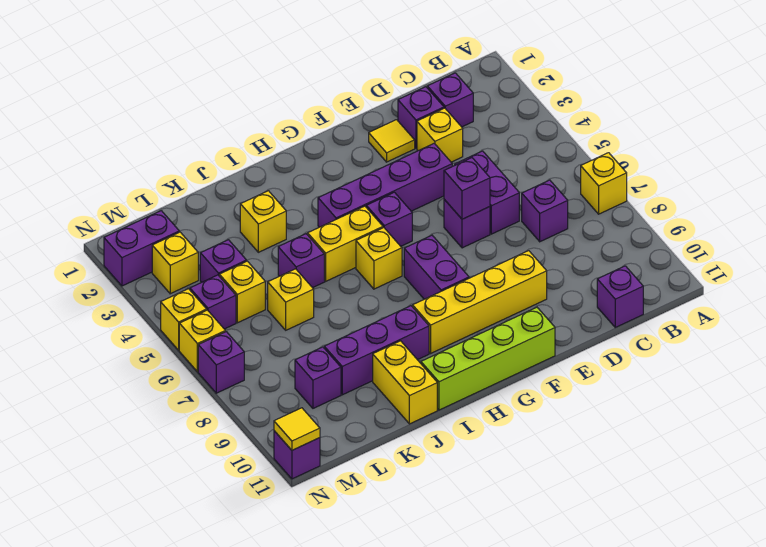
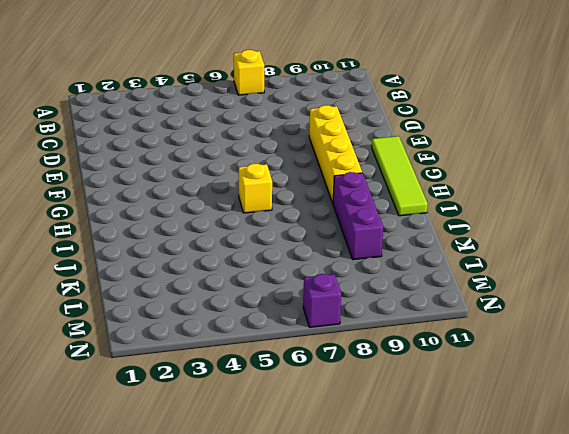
lime 1x4 tile [372,136,428,216] -> lime 1x4 brick [421,307,555,410]
none -> purple 1x1 brick [427,73,473,127]
none -> purple 1x1 brick [522,180,568,242]
none -> purple 1x1 brick [597,266,643,327]
none -> purple 1x1 brick [398,87,444,148]

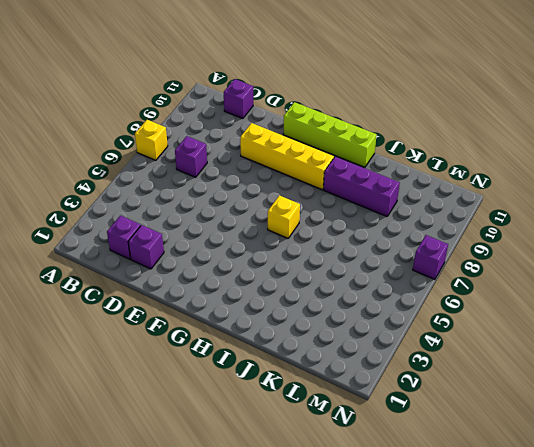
none -> yellow 1x1 brick [417,108,463,162]
none -> purple 1x2 brick [455,151,519,234]
none -> yellow 1x1 tile [369,120,415,162]
none -> purple 1x4 brick [318,143,452,227]

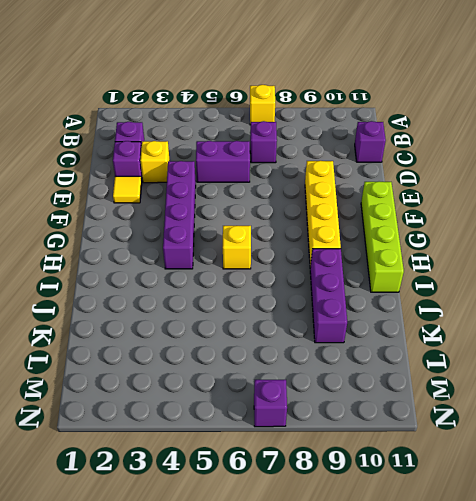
none -> purple 1x1 brick [444,200,490,248]
none -> purple 1x1 brick [366,192,412,246]
none -> purple 1x2 brick [404,235,469,299]
none -> yellow 1x2 brick [308,206,383,281]

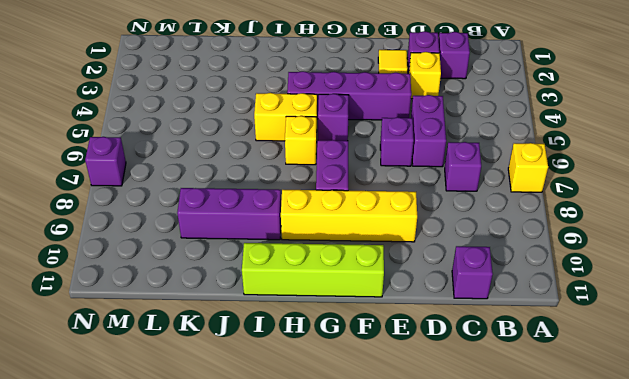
none -> yellow 1x1 brick [240,191,286,252]
none -> purple 1x1 brick [278,234,324,288]
none -> yellow 1x2 brick [373,341,437,424]
none -> yellow 1x1 brick [268,269,314,330]

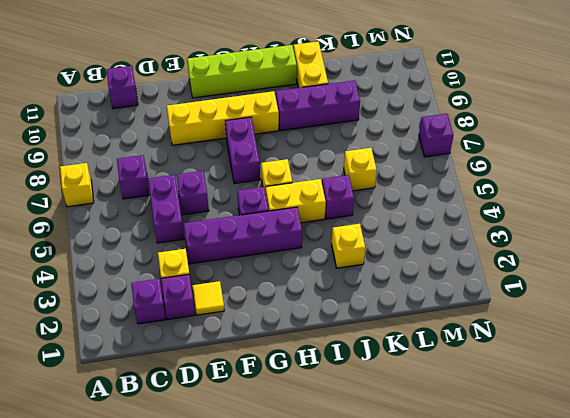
none -> purple 1x1 brick [200,240,246,282]
none -> yellow 1x1 brick [219,261,265,323]
none -> purple 1x1 brick [295,347,341,408]
none -> purple 1x2 brick [104,211,179,286]

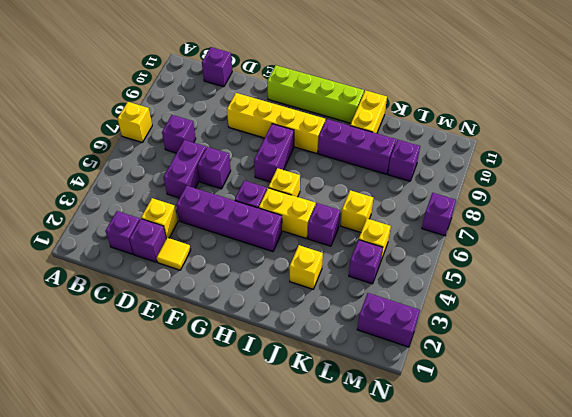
none -> yellow 1x1 brick [152,232,198,294]
none -> purple 1x1 brick [190,275,236,329]
none -> yellow 1x1 brick [161,289,207,350]
none -> yellow 1x1 brick [179,310,225,372]

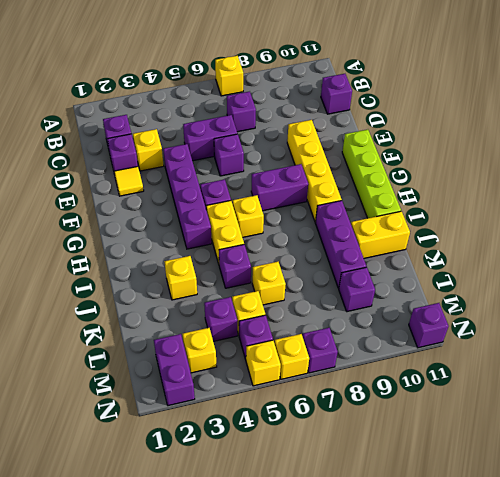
none -> purple 1x1 brick [444,158,490,219]
none -> yellow 1x1 tile [274,408,320,450]

